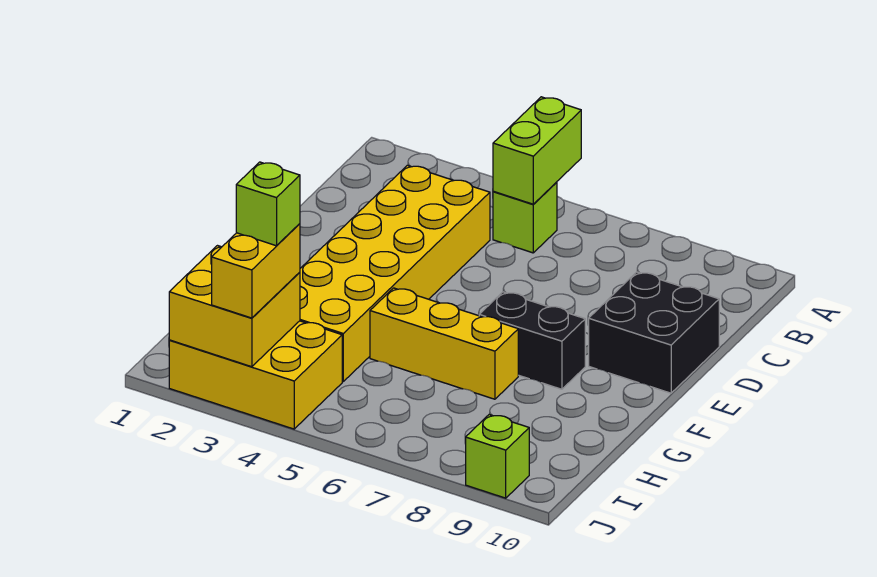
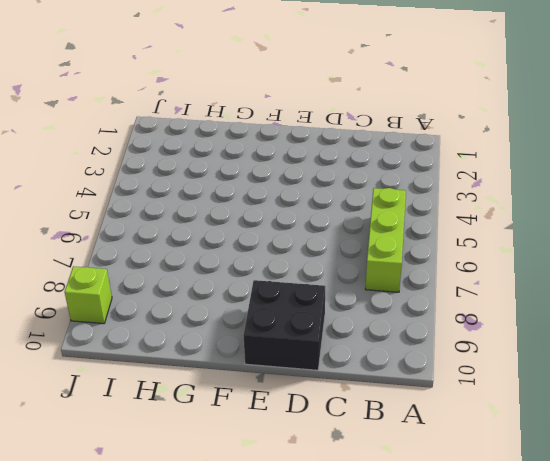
lime 1x3 brick [365,188,406,292] -> lime 1x1 brick [493,182,557,253]
none -> yellow 2x6 brick [300,165,490,381]
none -> black 1x2 brick [479,292,585,389]

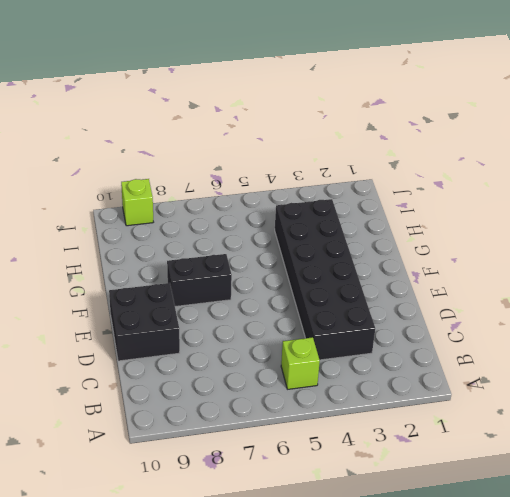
black 2x6 brick [275,199,375,360] -> yellow 2x6 brick [300,165,490,381]
none -> yellow 1x3 brick [370,288,518,399]
none -> yellow 2x3 brick [169,321,342,429]

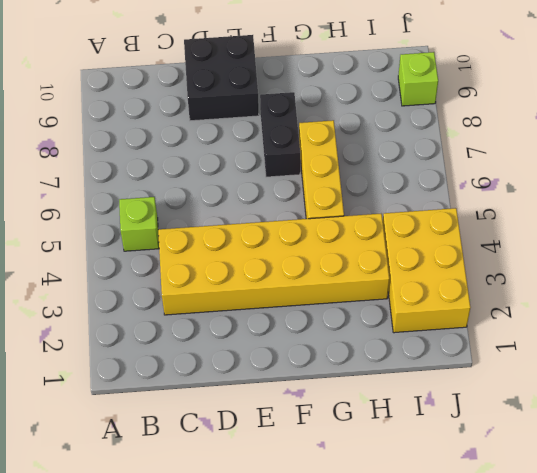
none -> lime 1x2 brick [493,97,581,204]
none -> yellow 2x2 brick [169,246,300,367]

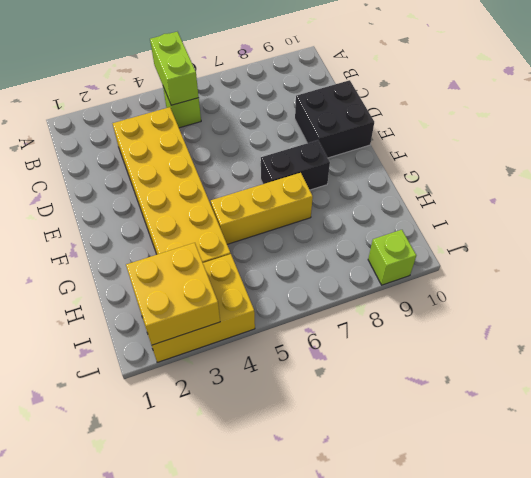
none -> yellow 1x2 brick [212,224,300,318]
none -> lime 1x1 brick [236,162,300,246]

